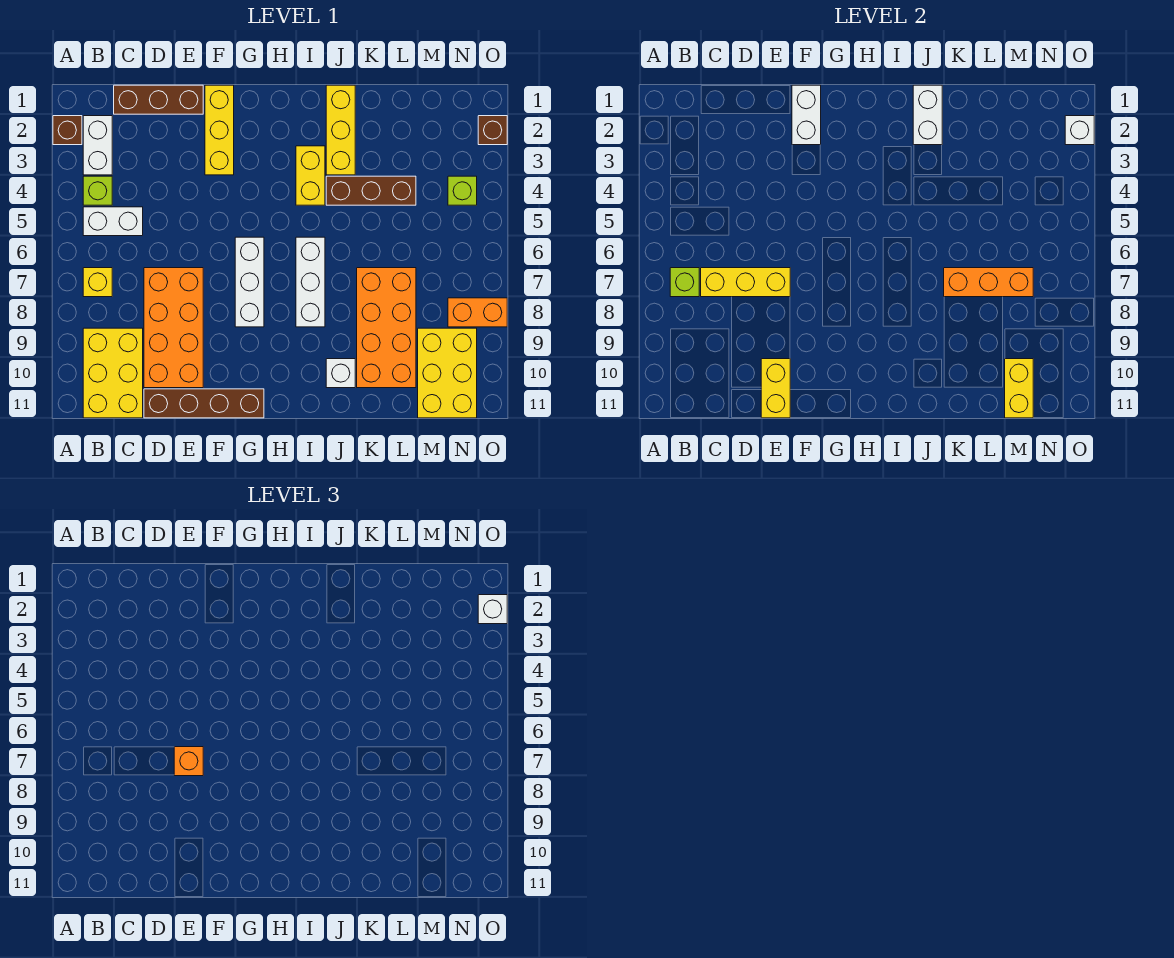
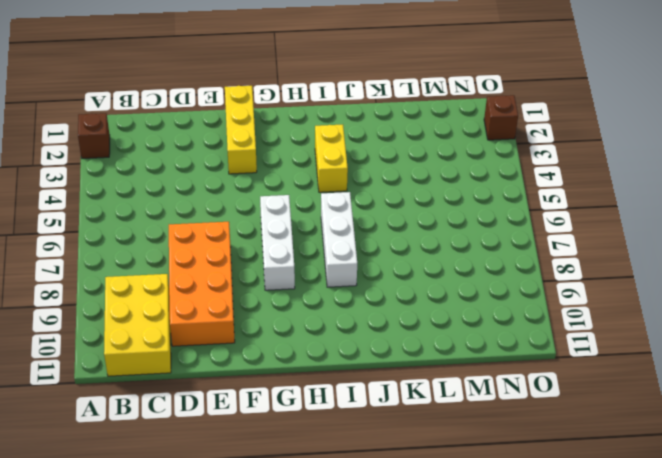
none -> white 1x2 brick [83,116,112,175]
none -> lime 1x1 brick [83,176,112,205]
none -> white 1x2 brick [83,207,143,236]
none -> yellow 1x1 brick [83,268,112,297]

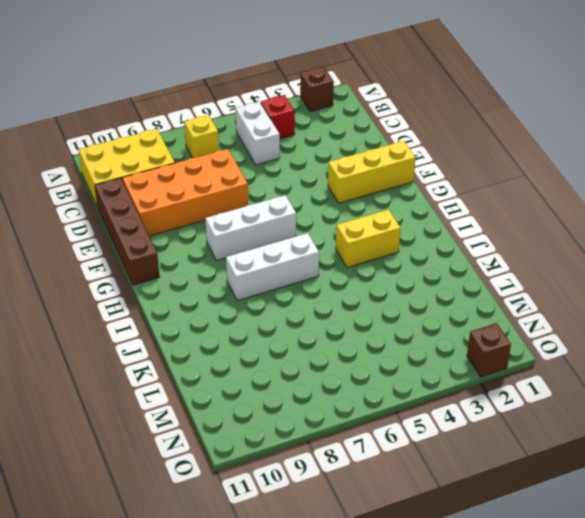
red 1x1 brick [261,95,295,139] -> lime 1x1 brick [83,176,112,205]
none -> white 1x2 brick [83,116,112,175]
none -> brown 1x3 brick [114,85,203,114]
none -> yellow 1x3 brick [326,85,355,175]
none -> brown 1x3 brick [326,176,416,205]

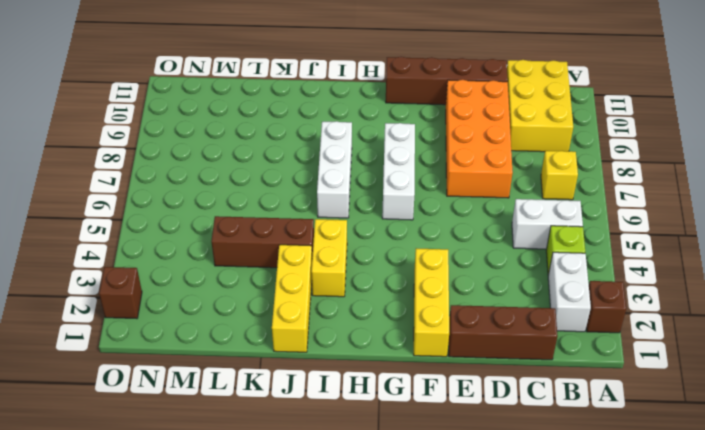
none -> white 1x1 brick [326,359,355,388]
none -> orange 2x4 brick [357,268,416,388]
none -> yellow 2x3 brick [418,328,477,418]
none -> lime 1x1 brick [448,176,477,205]

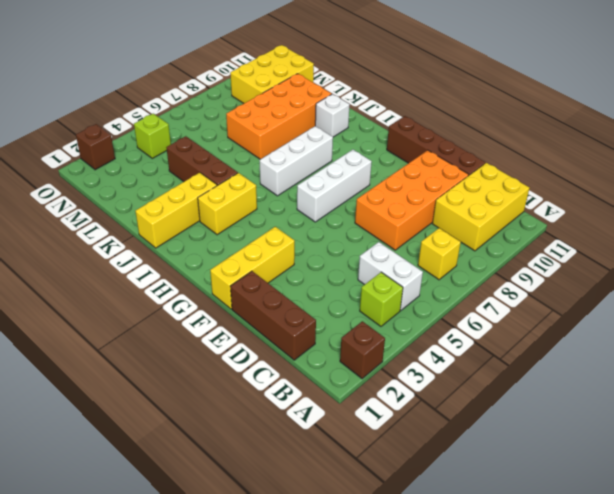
none -> white 1x2 brick [83,116,112,175]
none -> orange 1x2 brick [448,298,507,327]
none -> lime 1x1 brick [670,268,699,297]
none -> yellow 1x3 brick [701,268,790,297]

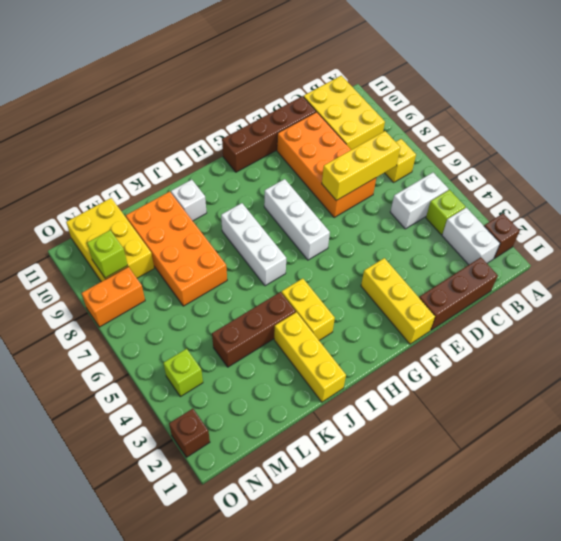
lime 1x1 brick [87,230,128,278] -> lime 1x1 brick moved to [670,268,699,297]
none -> yellow 1x2 brick [761,359,790,418]
none -> white 1x2 brick [792,85,821,145]
none -> white 1x2 brick [913,85,942,145]
none -> orange 1x3 brick [944,268,1033,297]

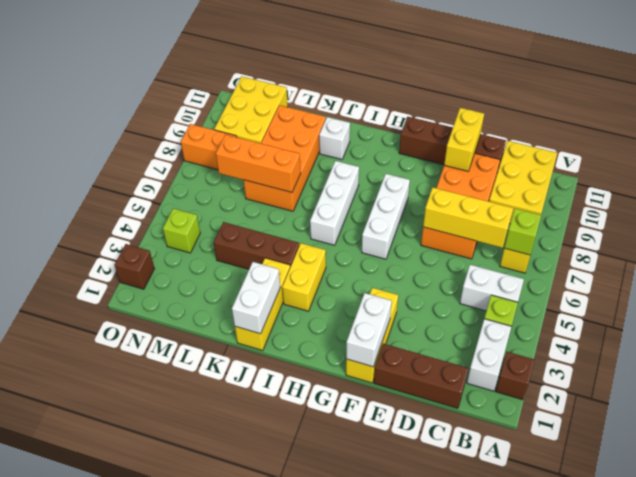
none -> yellow 1x2 brick [1005,359,1033,418]
none -> white 1x1 brick [1065,116,1094,145]
none -> orange 1x1 brick [174,747,203,776]
none -> white 1x1 brick [478,595,507,624]

